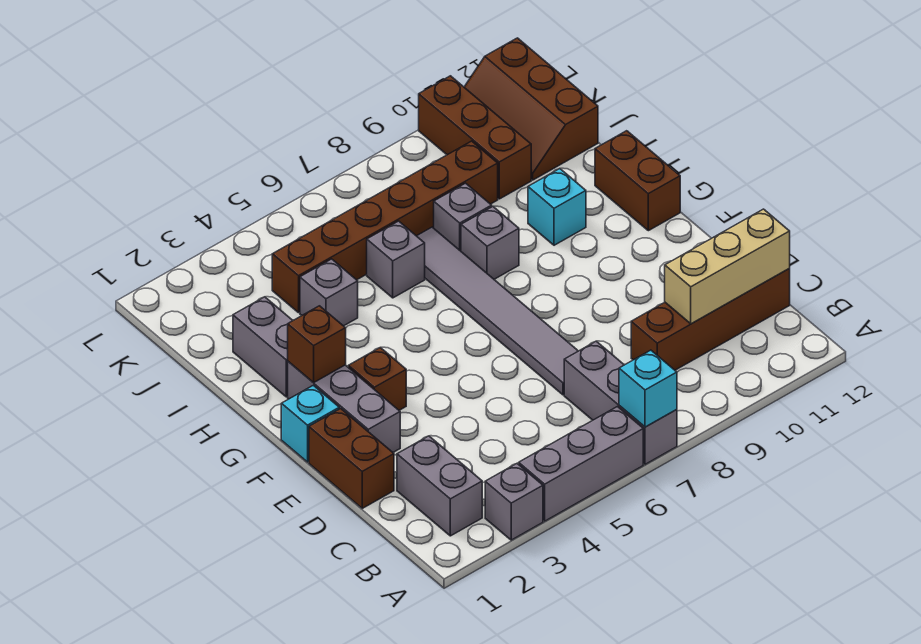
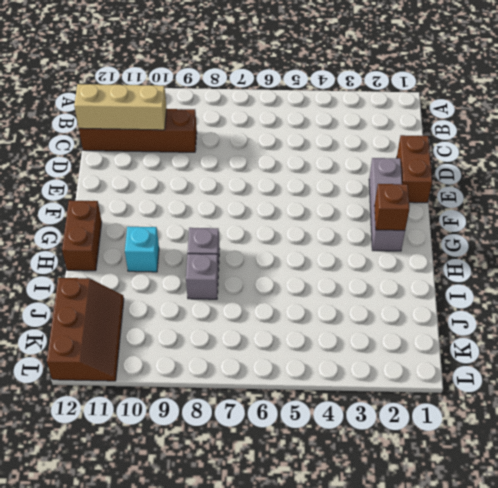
none -> grey 1x1 brick [485,464,543,540]
none -> grey 1x3 brick [519,407,643,521]
none -> grey 1x3 brick [564,341,677,464]

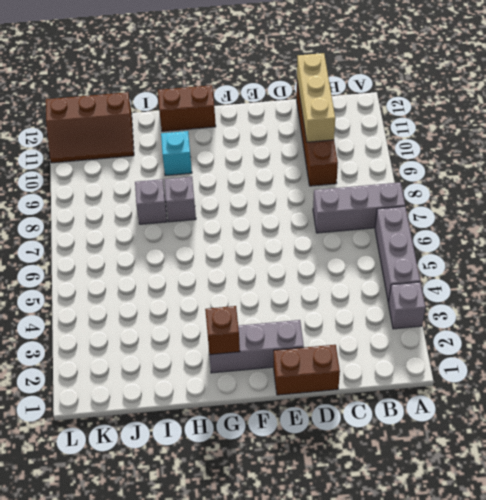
none -> grey 1x2 brick [397,436,482,536]
none -> grey 1x6 tile [417,227,578,395]
none -> cyan 1x1 brick [281,385,339,462]

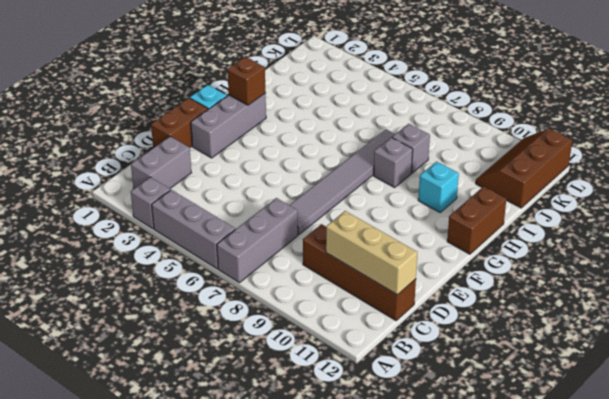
none -> brown 1x1 brick [348,348,406,410]
none -> grey 1x2 brick [233,297,293,397]
none -> grey 1x1 brick [300,259,358,326]

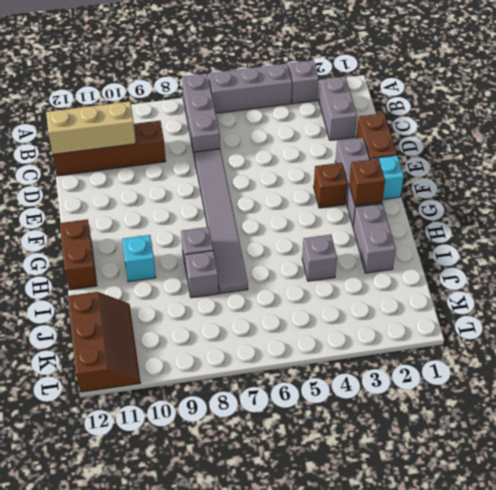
none -> grey 1x1 brick [367,221,425,298]
none -> brown 1x6 brick [272,141,498,313]
none -> brown 1x3 brick [419,76,531,199]

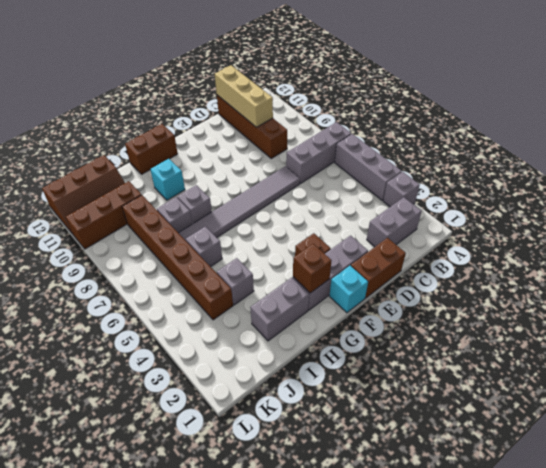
none -> cyan 1x1 brick [619,350,677,427]

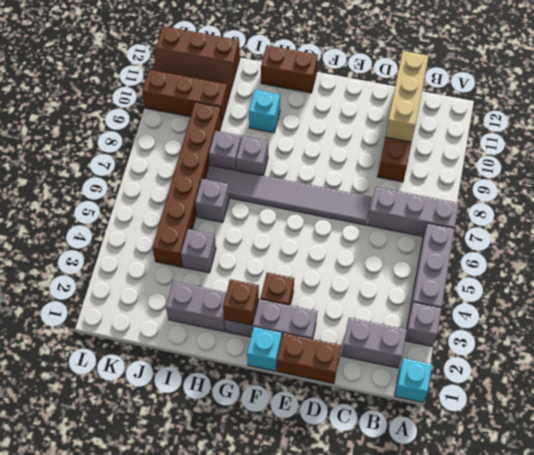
cyan 1x1 brick [395,358,432,402] -> cyan 1x1 brick moved to [619,350,677,427]

